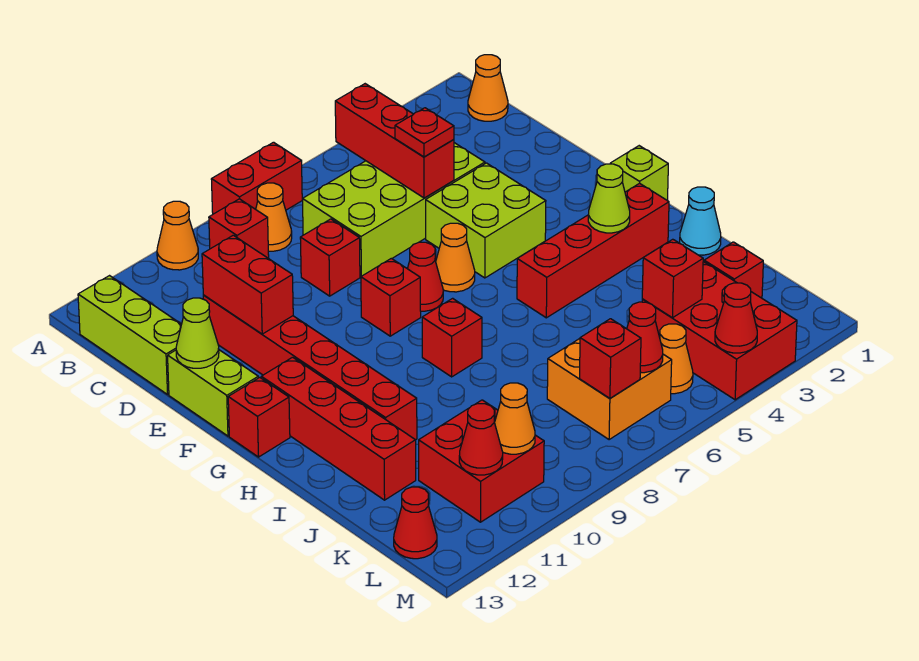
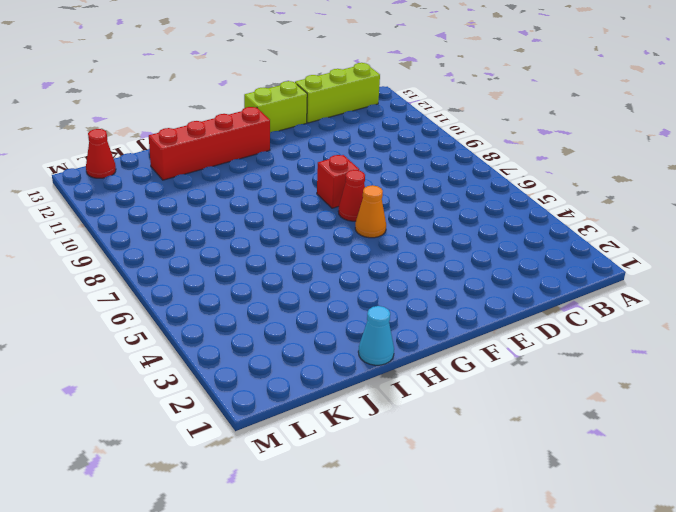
none -> red 1x2 brick [211,142,302,214]
none -> orange 1x1 cone [157,201,198,270]
none -> orange 1x1 cone [468,55,508,121]
none -> orange 1x1 cone [256,183,292,251]

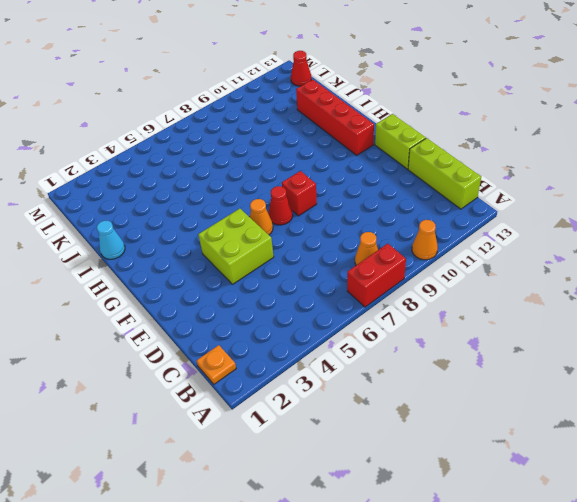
orange 1x1 plate [196,345,236,384] -> orange 1x1 cone [468,55,508,121]
none -> red 1x1 brick [209,199,269,258]
none -> lime 2x4 brick [302,143,485,276]
none -> red 1x1 brick [300,219,360,296]
none -> red 1x6 brick [203,295,417,440]

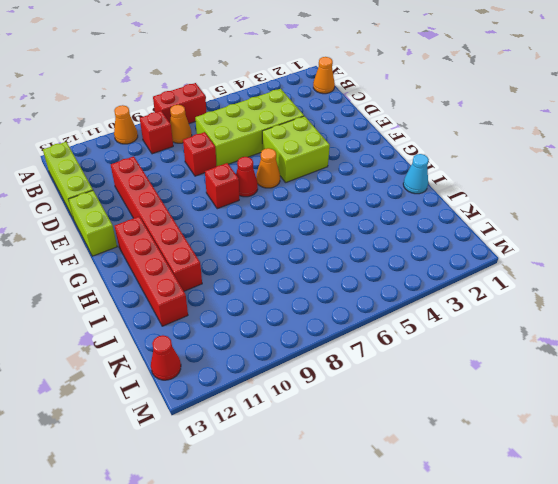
none -> lime 1x1 brick [610,146,668,201]
none -> red 1x1 brick [228,377,290,457]
none -> red 1x4 brick [517,183,669,318]
none -> red 1x1 brick [422,298,482,377]

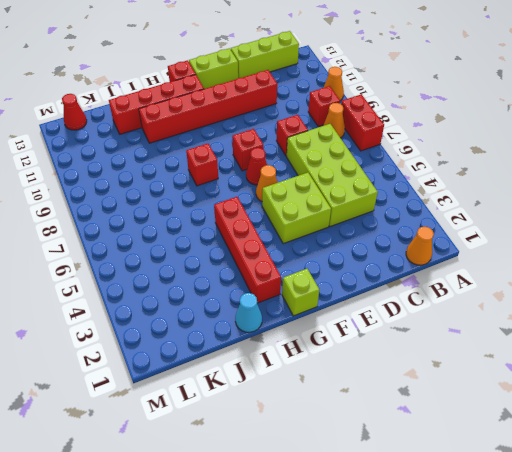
none -> red 1x1 brick [704,242,763,298]
none -> red 2x3 brick [642,262,797,400]
none -> orange 2x2 brick [547,339,672,440]
none -> red 2x2 brick [419,400,544,522]

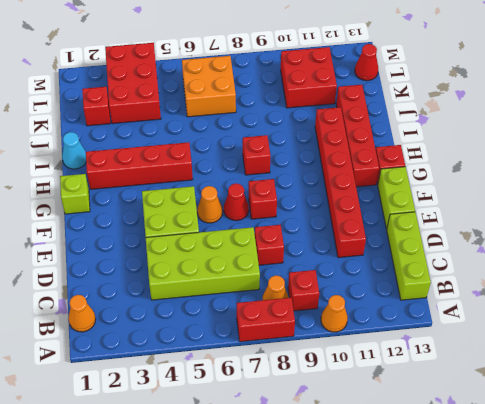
none -> orange 1x1 cone [660,324,693,394]
none -> red 1x3 brick [335,84,454,198]
none -> red 1x2 brick [202,235,293,334]
none -> lime 1x1 cone [176,298,219,368]

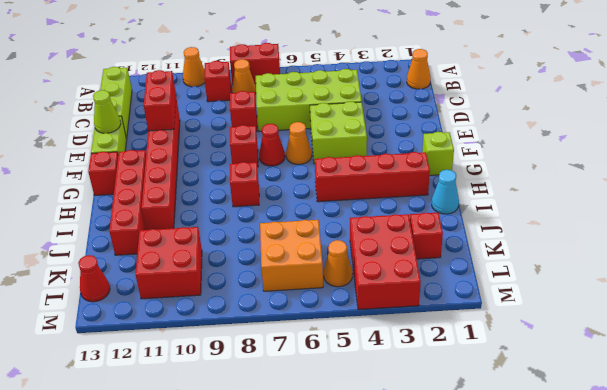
none -> red 1x3 brick [335,84,454,198]
none -> lime 1x1 cone [588,164,630,233]
none -> red 1x1 brick [642,239,703,318]
none -> red 1x1 cone [627,302,663,373]

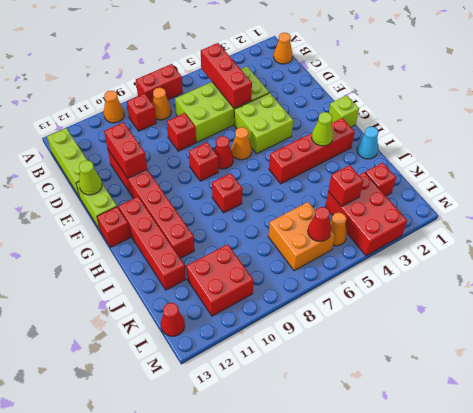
none -> red 1x1 brick [580,319,641,398]
none -> orange 1x1 cone [494,383,535,454]
none -> red 1x1 cone [459,404,503,475]
none -> red 1x1 cone [715,283,757,353]

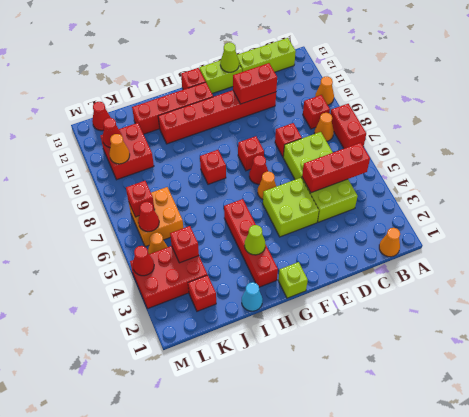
none -> red 1x1 plate [395,108,454,157]

